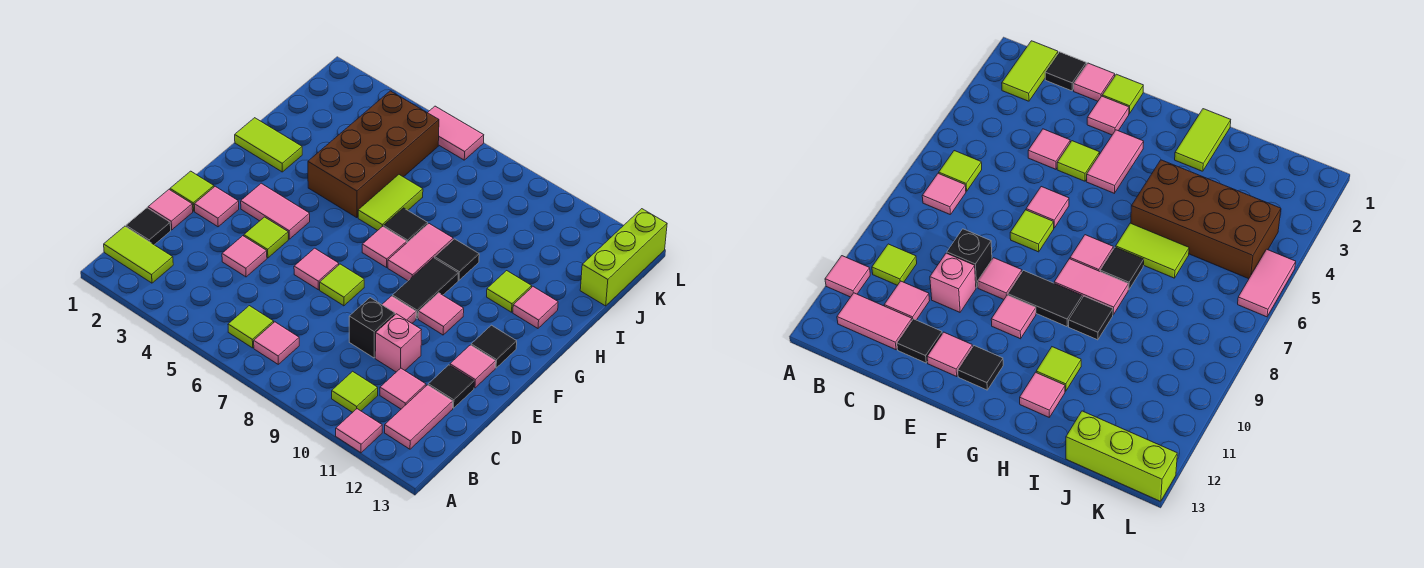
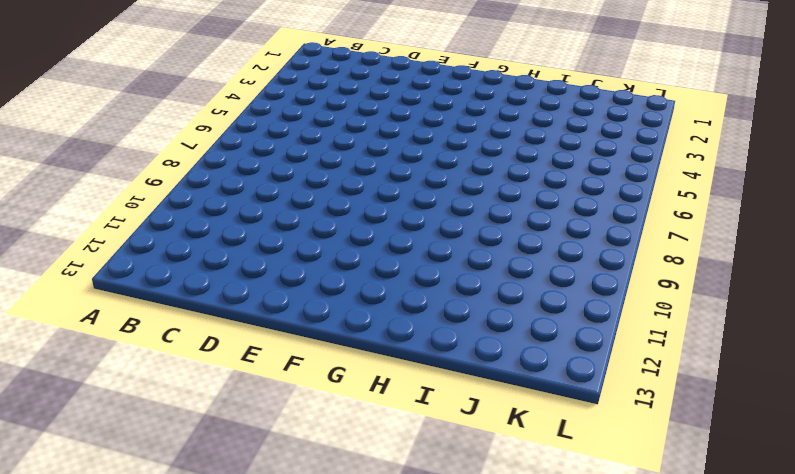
none -> pink 1x1 tile [336,409,382,453]
none -> lime 1x2 tile [104,226,173,283]
none -> lime 1x1 tile [228,306,274,348]
none -> pink 1x1 tile [254,322,299,364]

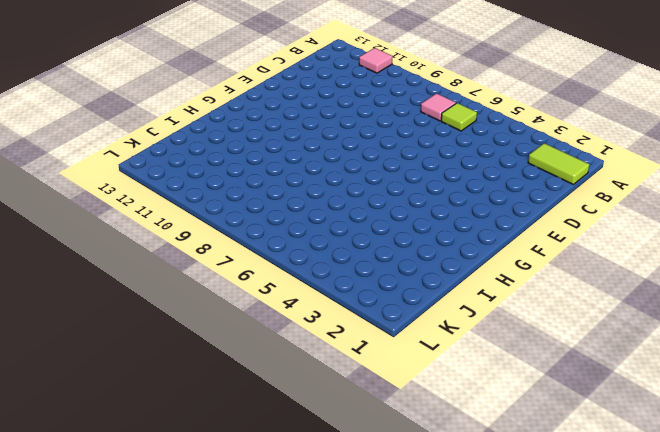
none -> lime 1x1 tile [332,371,378,412]
none -> pink 1x2 tile [385,385,453,449]
none -> black 1x1 tile [126,208,171,245]
none -> pink 1x1 tile [380,368,426,409]

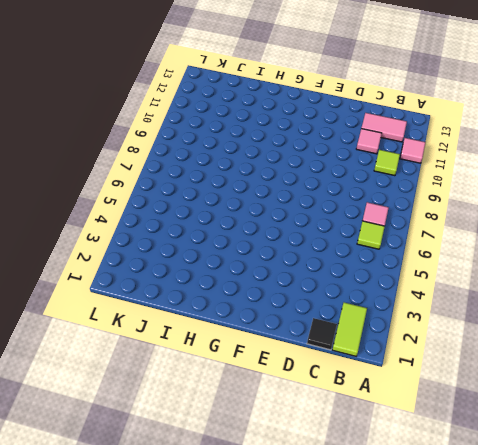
none -> pink 1x1 tile [148,190,193,230]
none -> pink 1x1 tile [222,236,267,277]
none -> black 1x1 brick [349,298,395,358]
none -> pink 1x1 brick [375,314,421,372]

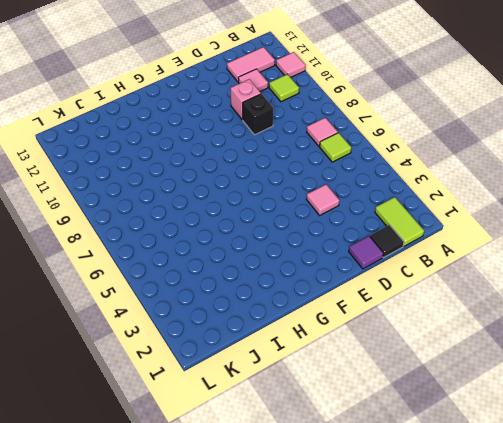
purple 1x1 tile [349,236,383,269] -> pink 1x1 tile [148,190,193,230]
none -> black 1x1 tile [428,365,474,408]
none -> lime 1x1 tile [170,171,214,211]
none -> pink 1x1 tile [194,186,239,227]
none -> lime 1x1 tile [244,217,288,258]

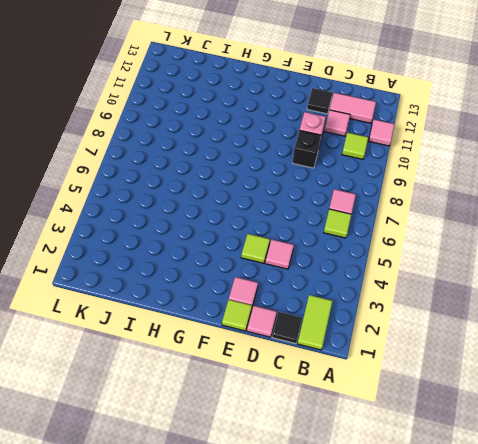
none -> pink 1x1 tile [294,248,339,290]
none -> lime 1x1 tile [320,264,364,306]
none -> pink 1x1 tile [382,296,416,323]
none -> pink 1x1 tile [450,345,496,388]

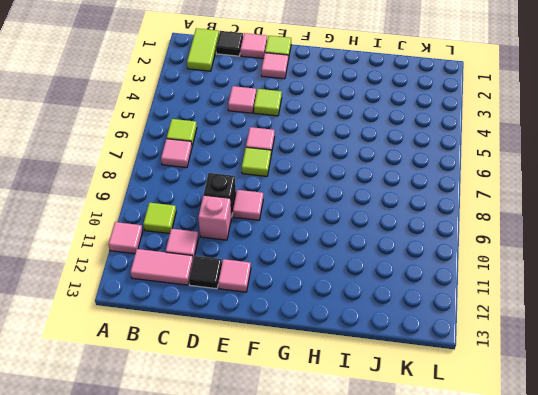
none -> pink 1x2 tile [241,183,310,239]
none -> black 1x2 tile [392,258,458,319]
none -> pink 1x1 tile [418,293,464,335]
none -> black 1x1 tile [471,325,517,368]

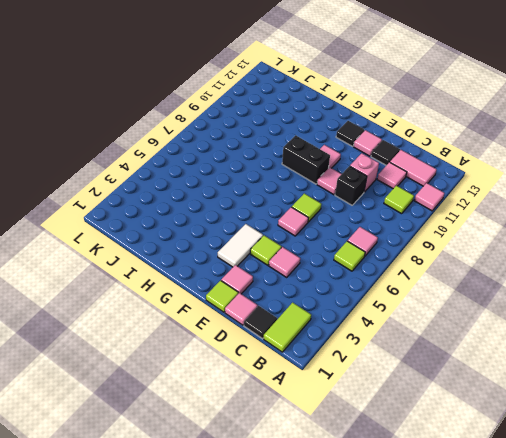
white 1x2 tile [218,224,263,267] -> pink 1x2 tile [241,183,310,239]
black 1x2 brick [282,135,330,184] -> black 1x2 tile [392,258,458,319]
none -> pink 1x1 tile [362,226,407,267]
none -> pink 1x2 tile [388,224,453,281]
none -> lime 1x2 tile [235,118,302,172]
none -> brown 2x4 brick [308,91,439,218]

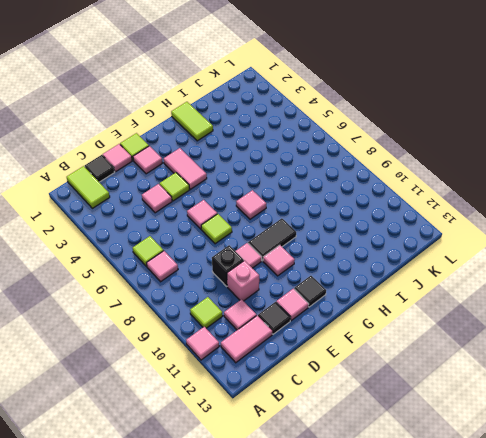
none -> pink 1x2 tile [388,224,453,281]
none -> brown 2x4 brick [308,91,439,218]
none -> lime 1x2 tile [358,175,423,230]
none -> black 1x1 tile [383,208,428,242]

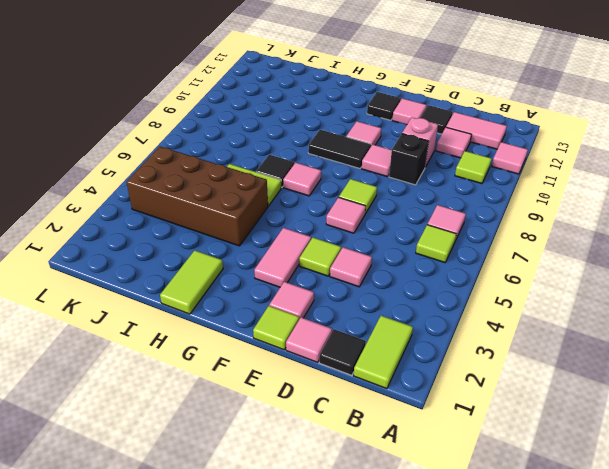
none -> pink 1x2 tile [388,224,453,281]
none -> black 1x1 tile [435,239,479,280]
none -> lime 1x1 tile [487,271,532,312]
none -> pink 1x1 tile [513,287,558,328]

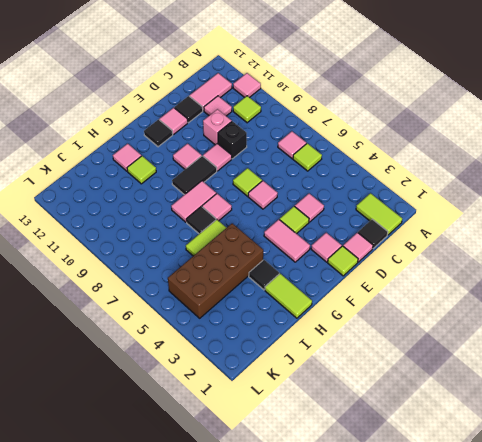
black 1x1 tile [249,260,279,290] -> black 1x1 tile moved to [435,239,479,280]
none -> lime 1x3 brick [580,209,667,306]
none -> pink 1x2 tile [428,106,484,160]

